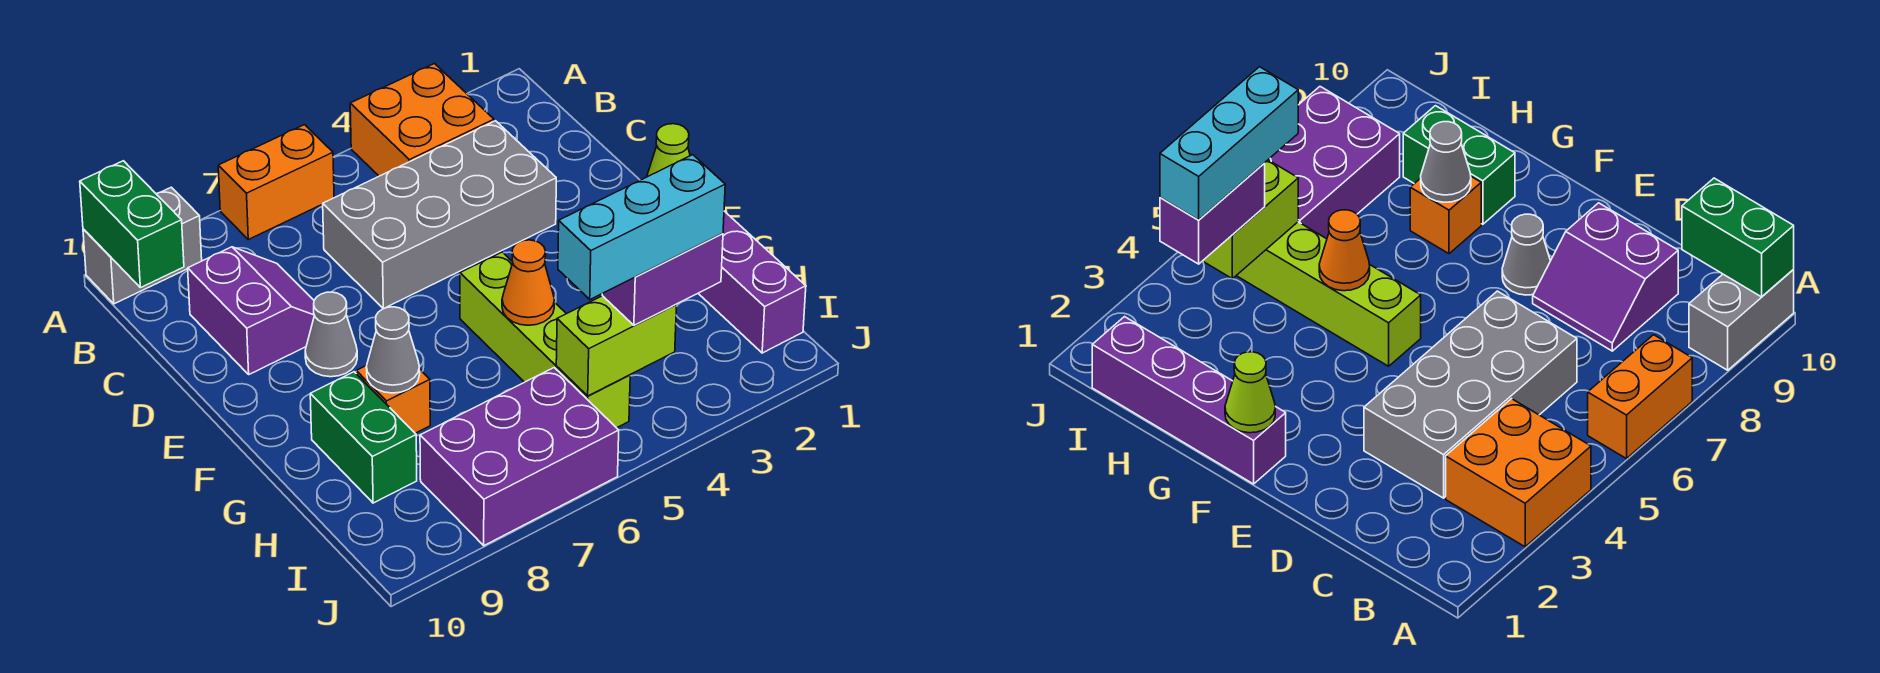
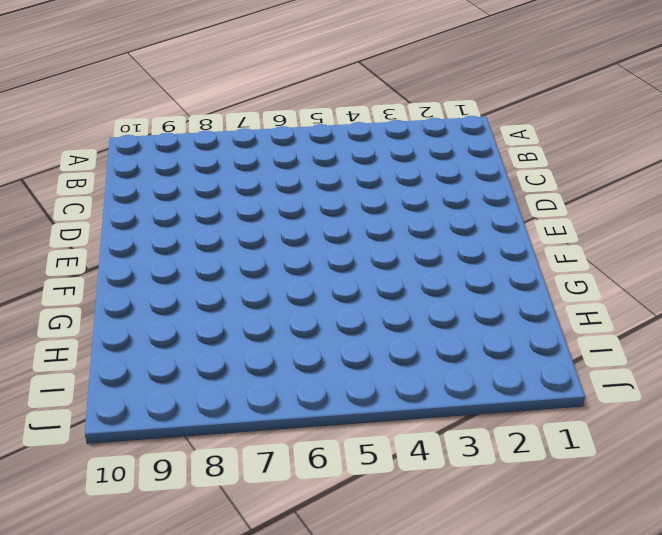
none -> orange 2x2 brick [350,64,494,176]
none -> orange 1x2 brick [218,125,334,240]
none -> grey 1x2 brick [83,187,202,304]

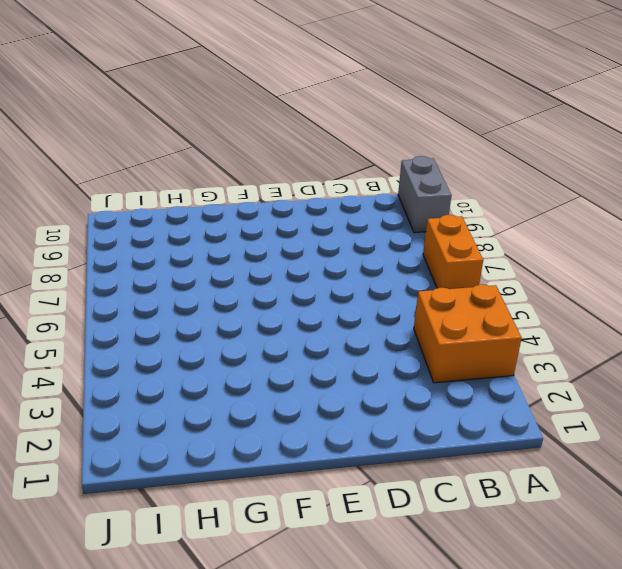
none -> grey 2x4 brick [323,121,556,309]
none -> purple 2x2 slope [188,247,315,374]
none -> grey 1x1 cone [305,292,357,377]

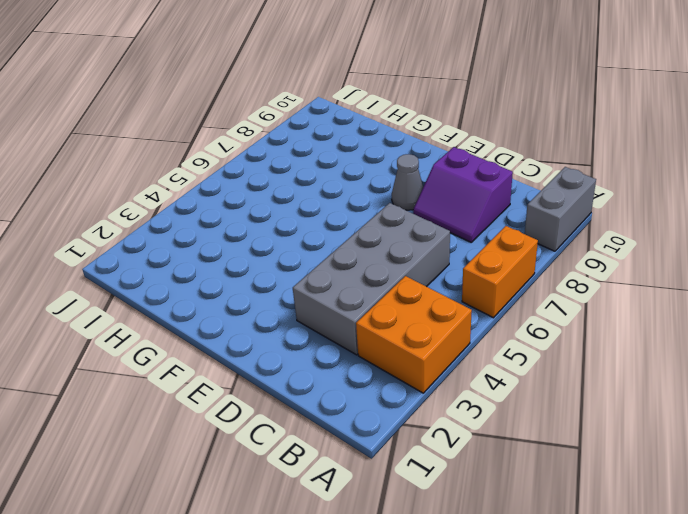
none -> purple 1x4 brick [698,211,806,353]
none -> lime 1x4 brick [460,252,630,428]
none -> orange 1x1 brick [356,365,430,433]

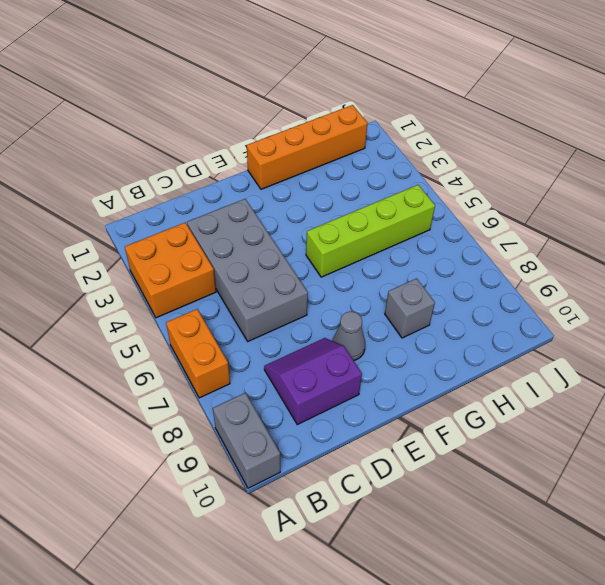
orange 1x4 brick [247,105,368,189] -> purple 1x4 brick [698,211,806,353]
grey 1x1 brick [385,278,435,338] -> orange 1x1 brick [356,365,430,433]
none -> green 1x2 brick [310,372,417,503]
none -> purple 2x3 brick [420,368,619,546]
none -> green 1x2 brick [80,161,184,288]

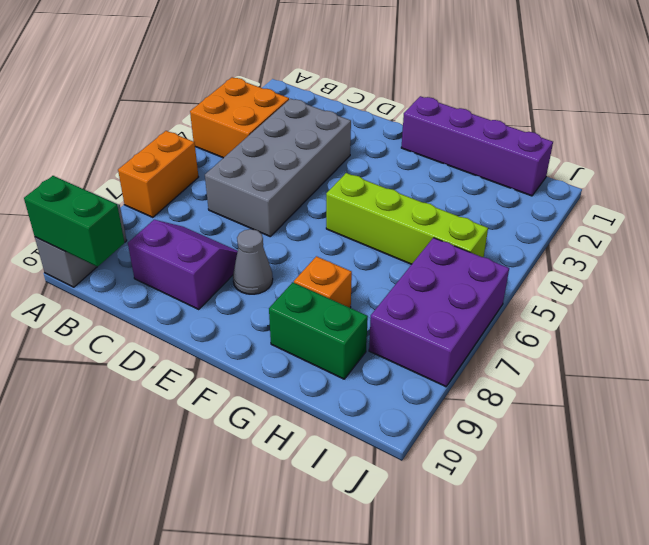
none -> lime 1x1 cone [647,124,690,177]
none -> orange 1x1 cone [502,240,554,325]
none -> grey 1x1 cone [366,307,420,393]

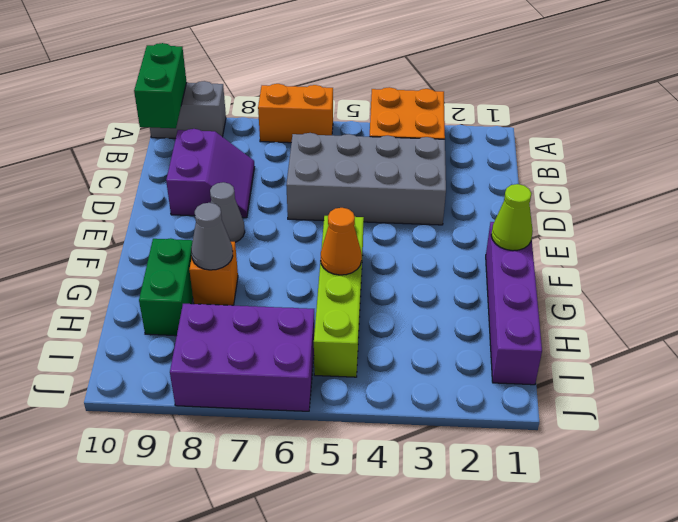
none -> lime 1x2 brick [556,296,676,396]
none -> purple 1x2 brick [602,233,723,325]
none -> cyan 1x3 brick [558,155,725,299]

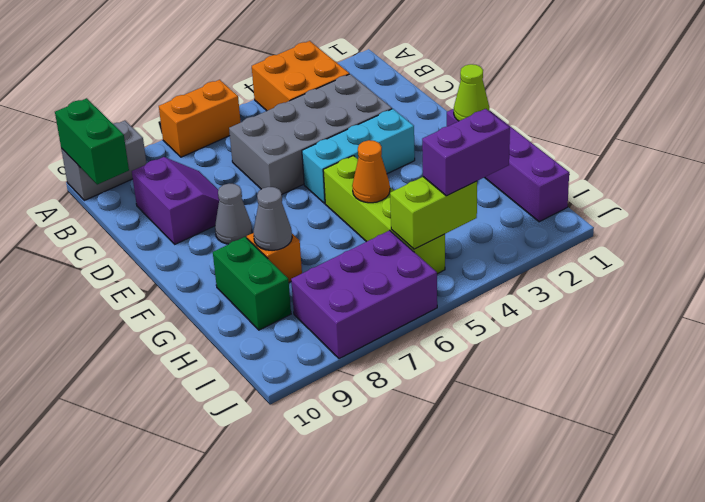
cyan 1x3 brick [302,109,415,203] -> cyan 1x3 brick moved to [558,155,725,299]

